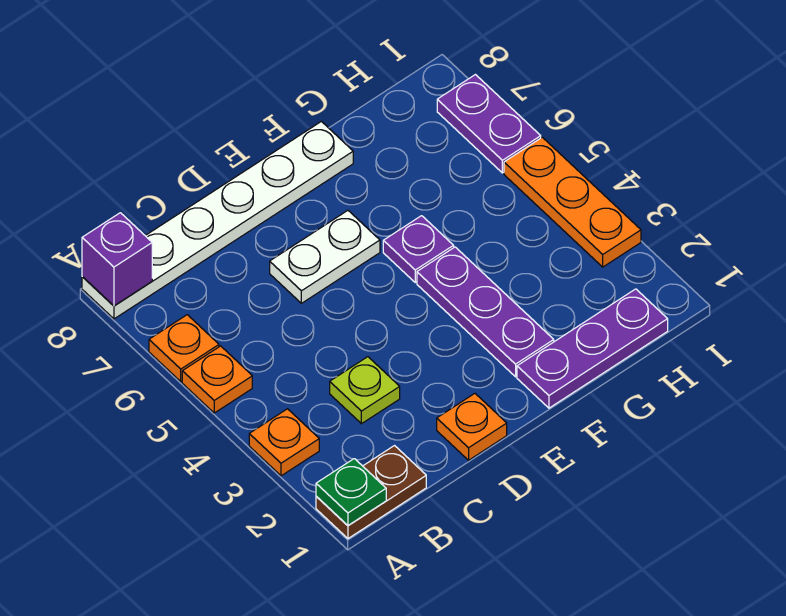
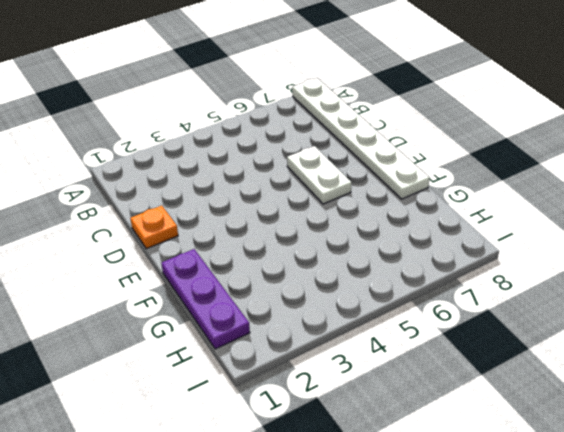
none -> brown 1x2 plate [316,446,426,538]
none -> orange 1x1 plate [249,409,319,476]
none -> orange 1x1 plate [182,346,252,413]

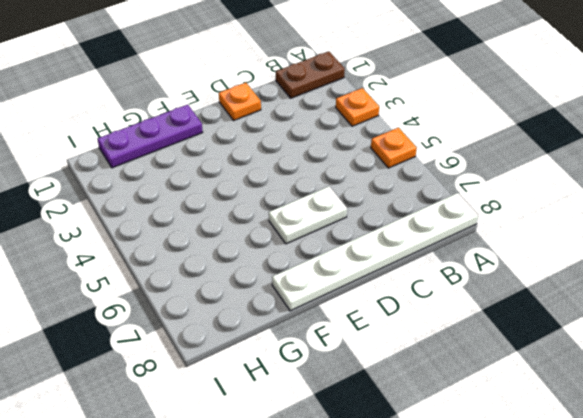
none -> orange 1x1 plate [149,315,219,382]
none -> lime 1x1 plate [330,357,400,424]
none -> purple 1x3 plate [417,247,554,377]

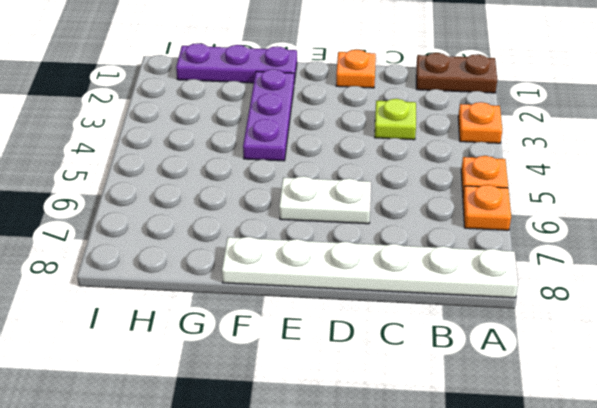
none -> purple 1x1 plate [383,216,454,282]
none -> orange 1x3 plate [504,137,641,267]
none -> purple 1x2 plate [437,75,541,173]

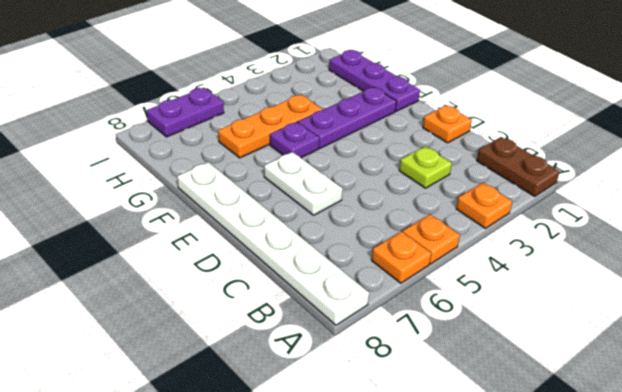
orange 1x3 plate [218,95,322,158] -> orange 1x3 plate moved to [504,137,641,267]
none -> green 1x1 plate [316,459,386,526]
none -> purple 1x1 brick [82,213,152,306]

